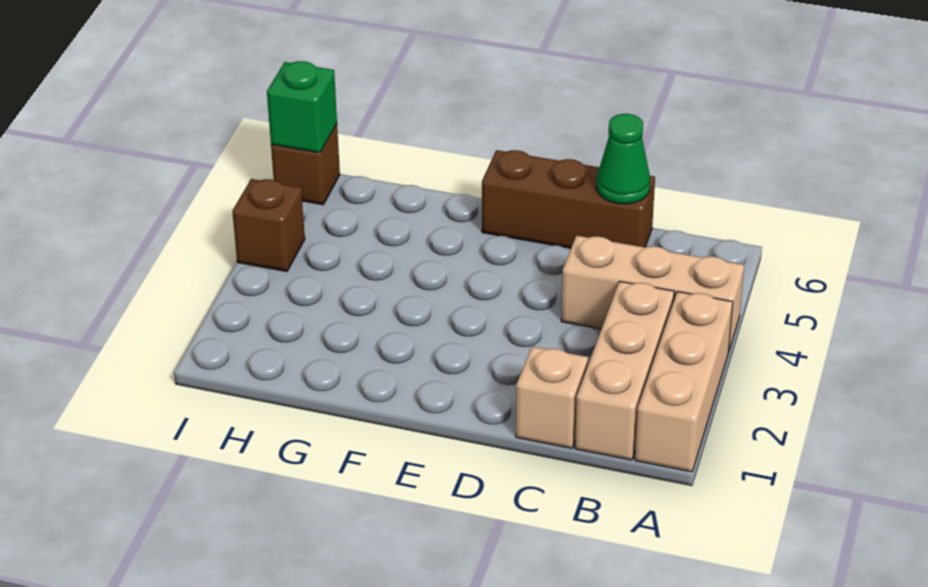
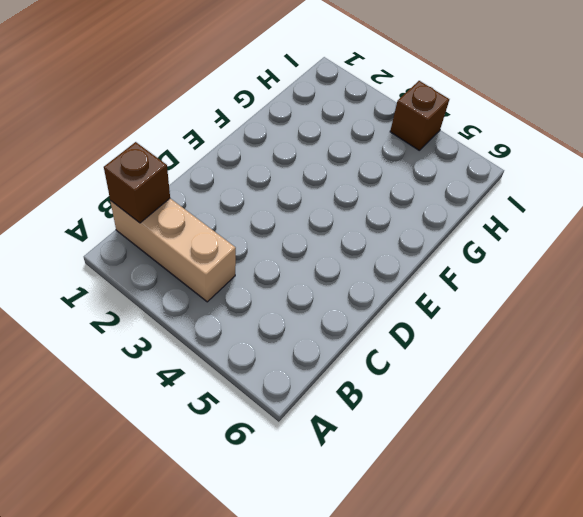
brown 1x1 brick [104,142,170,223] -> brown 1x1 brick moved to [271,124,340,205]
none -> tan 1x3 brick [635,292,733,472]
none -> tan 1x3 brick [561,236,744,352]

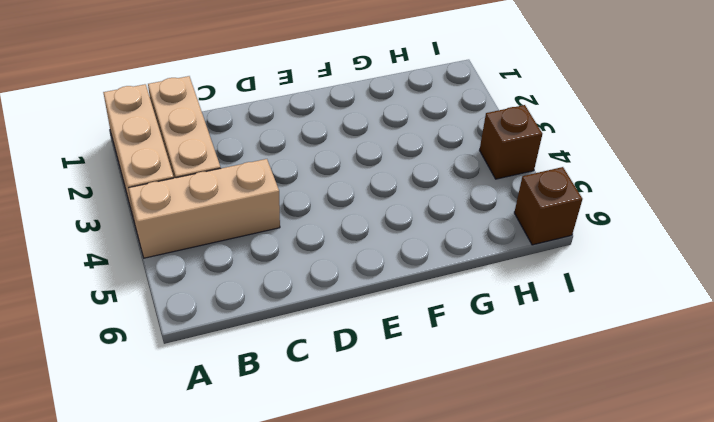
none -> tan 1x1 brick [516,347,588,448]
none -> brown 1x3 brick [482,150,655,248]

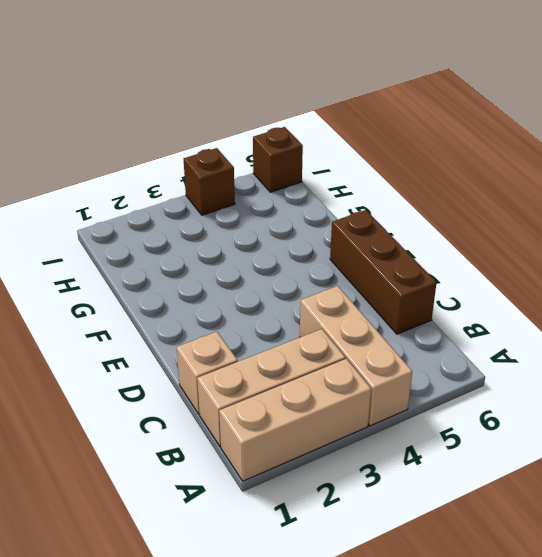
none -> green 1x1 cone [596,114,650,204]
none -> green 1x1 brick [267,61,337,153]

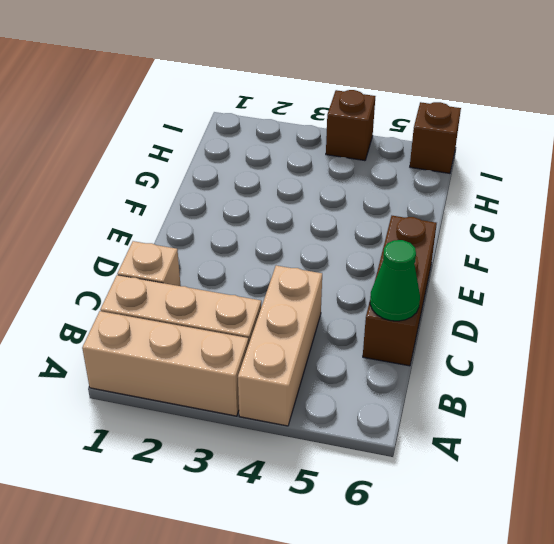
none -> green 1x1 brick [267,61,337,153]

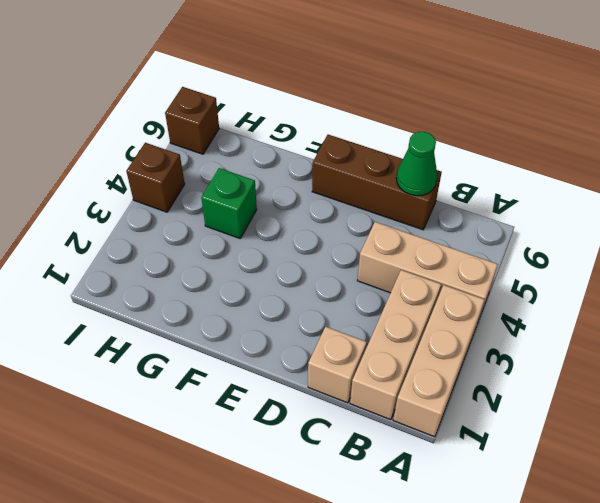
green 1x1 brick [201,168,257,238] -> green 1x1 brick moved to [267,61,337,153]

